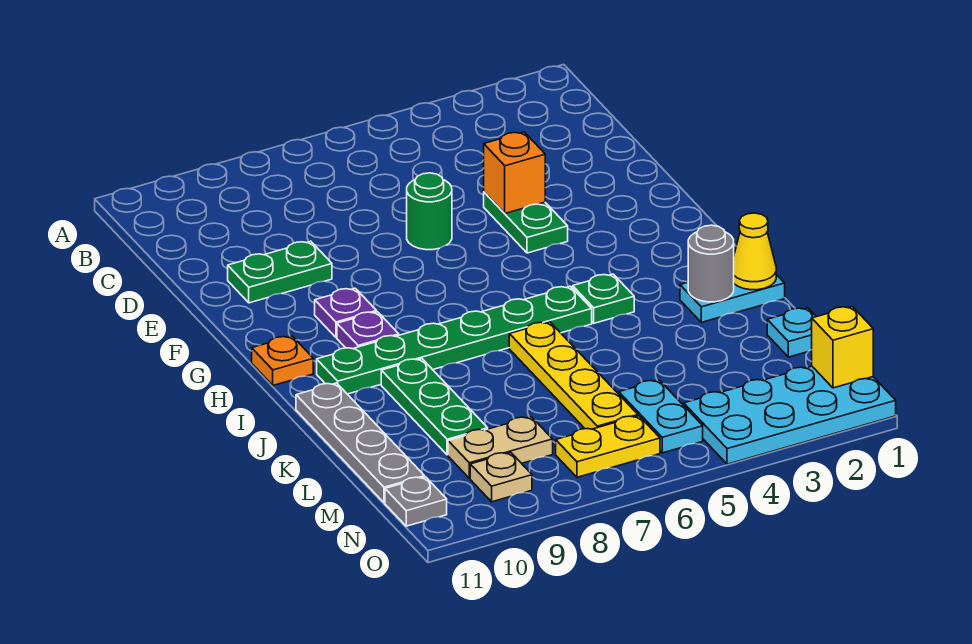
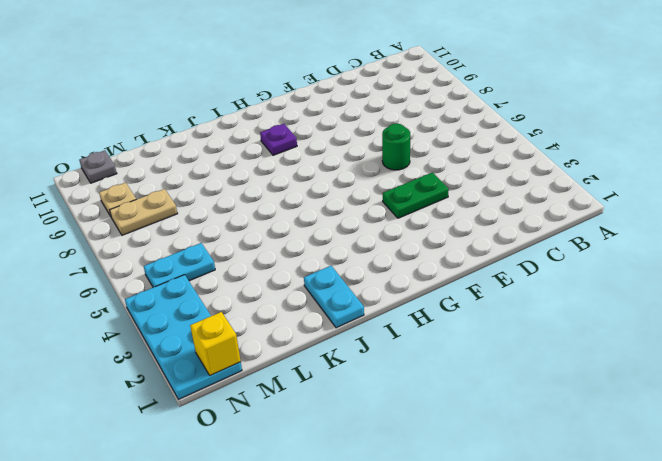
tan 1x2 plate [110,189,178,235] -> tan 1x2 plate turned to [448,417,553,478]
none -> green 1x2 plate [228,241,332,303]
none -> purple 1x1 plate [315,288,377,338]
none -> orange 1x1 plate [252,336,313,385]

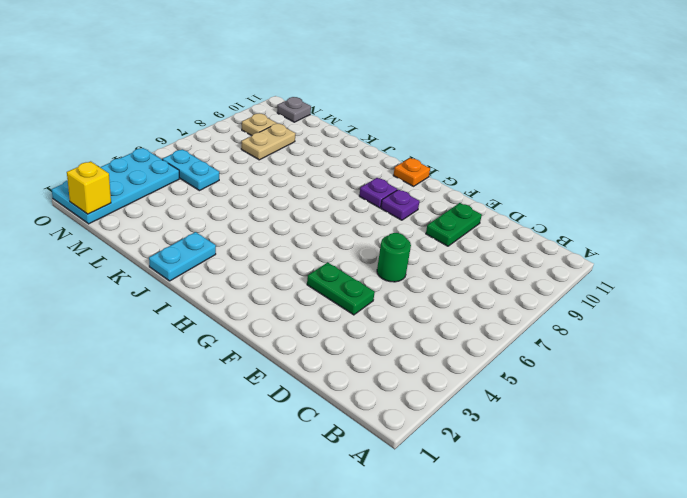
none -> green 1x1 plate [573,274,634,323]
none -> green 1x6 plate [317,286,592,394]
none -> yellow 1x4 plate [509,322,638,429]

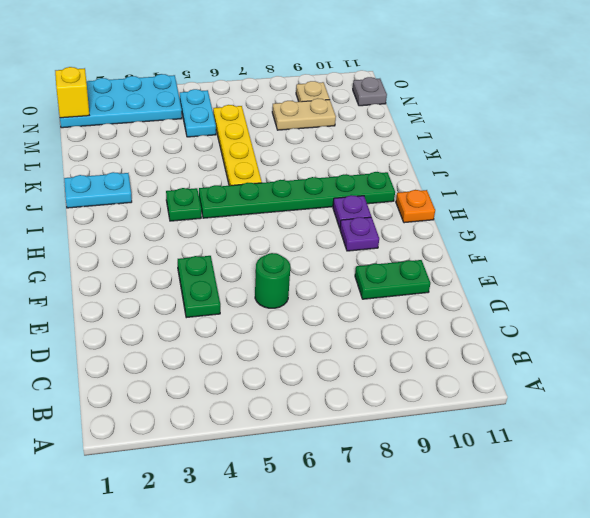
none -> green 1x3 plate [381,359,488,455]
none -> grey 1x4 plate [296,383,425,503]
none -> cyan 1x1 plate [767,308,816,357]

